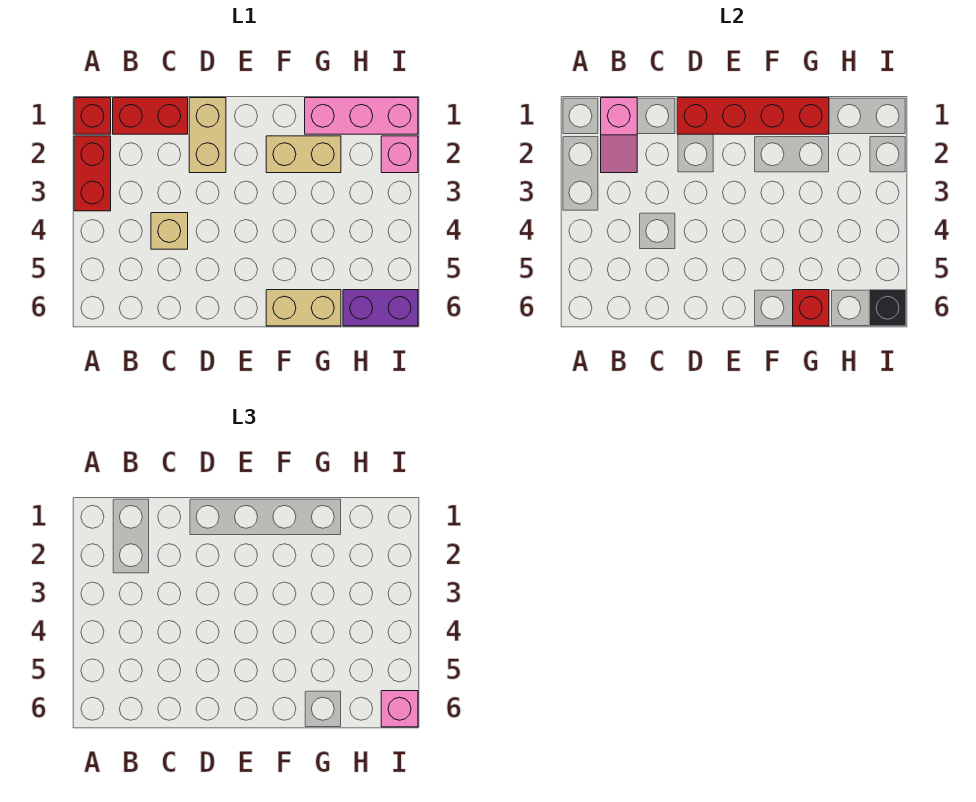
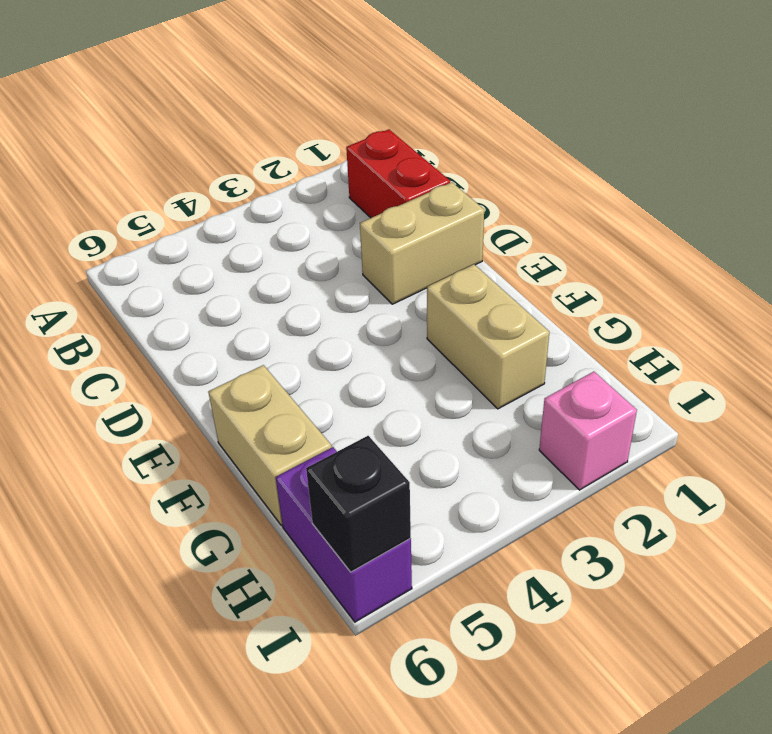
none -> red 1x1 brick [74,98,111,134]
none -> red 1x2 brick [74,136,111,211]
none -> tan 1x1 brick [151,213,188,249]

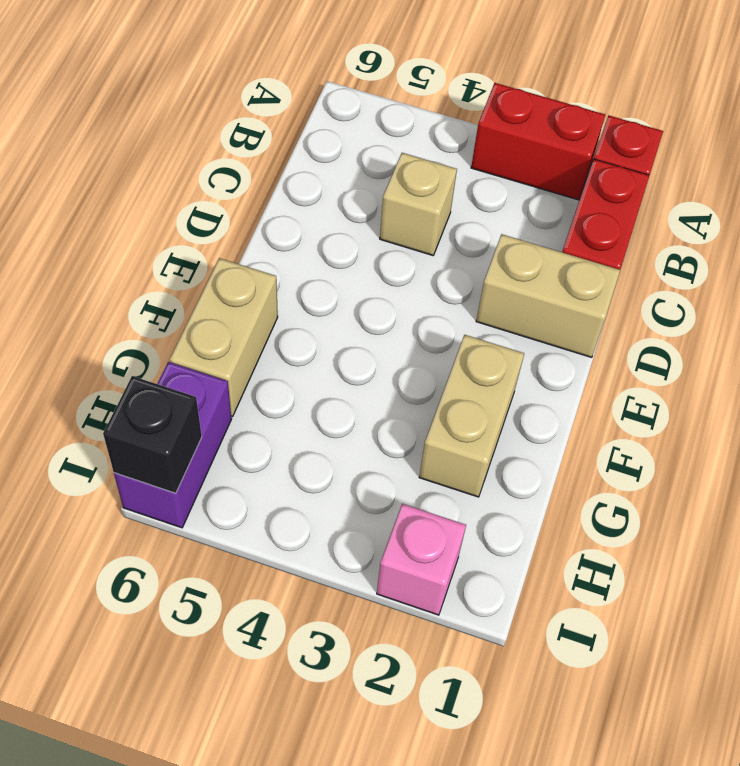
none -> pink 1x3 brick [305,98,418,134]
none -> pink 1x2 slope [601,98,637,173]
none -> red 1x4 brick [677,98,829,134]

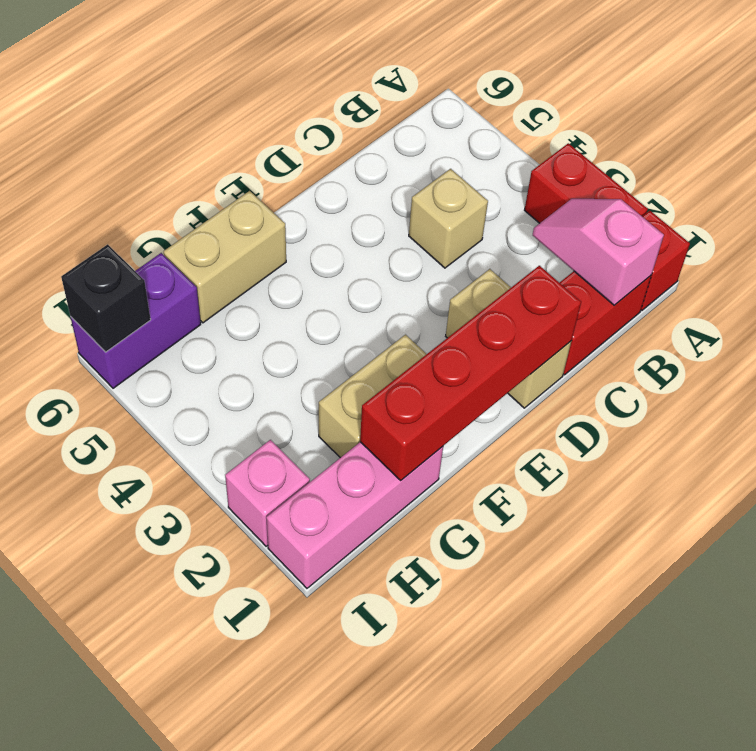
none -> red 1x1 brick [793,290,829,326]
none -> pink 1x1 brick [381,691,418,727]

